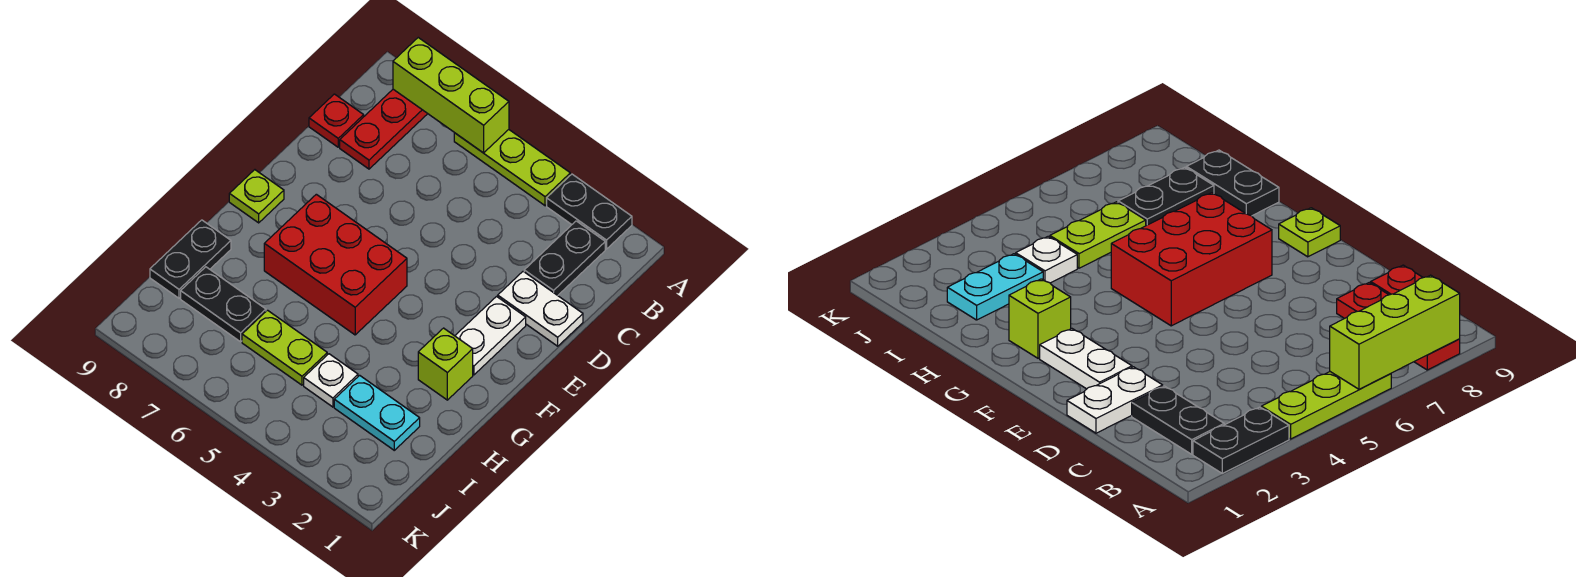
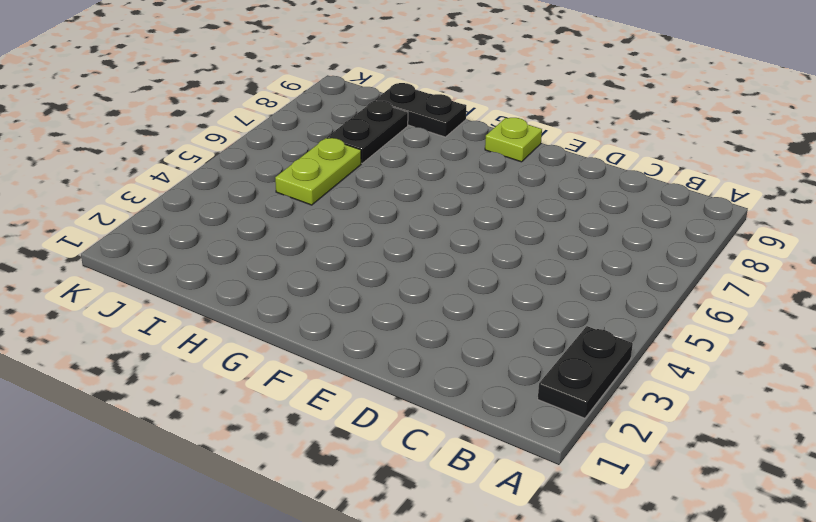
none -> lime 1x3 plate [454,130,570,206]
none -> red 1x3 plate [340,89,428,169]
none -> black 1x2 plate [524,221,605,295]

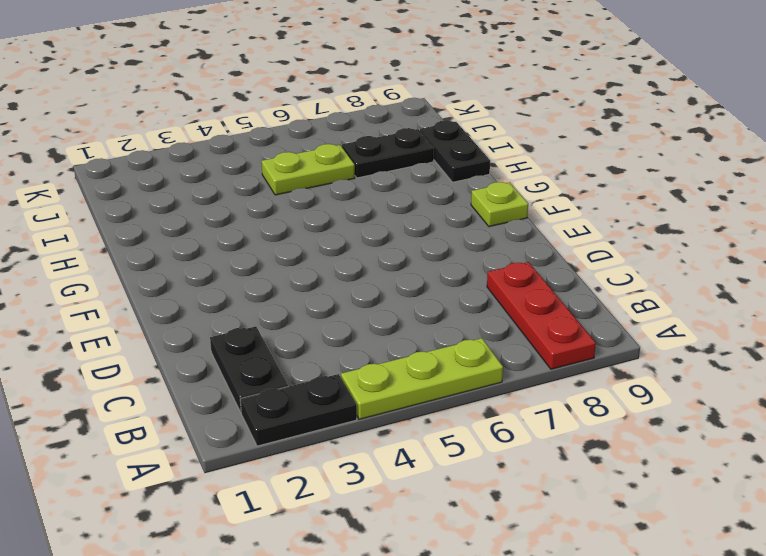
none -> red 1x1 plate [309,94,364,147]
none -> white 1x2 plate [498,271,583,346]
none -> white 1x2 plate [455,297,526,375]

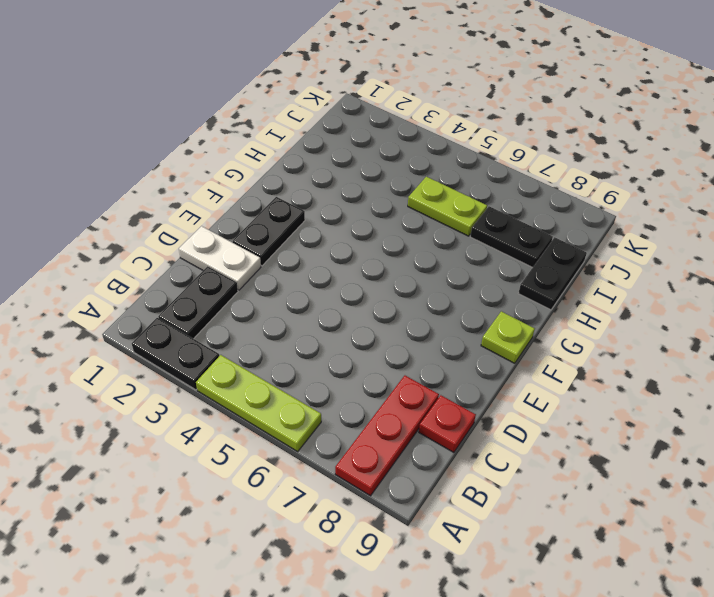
black 1x2 plate [233,197,305,266] -> white 1x2 plate [455,297,526,375]
none -> red 2x3 brick [264,194,407,335]
none -> lime 1x1 brick [418,328,473,400]
none -> cyan 1x2 plate [334,375,420,450]

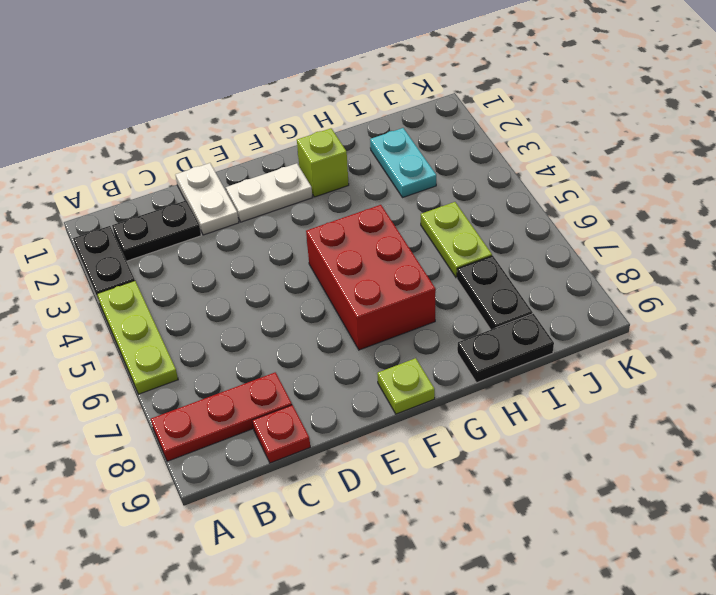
none -> white 1x1 plate [304,354,358,407]
none -> lime 1x3 brick [393,38,509,153]

